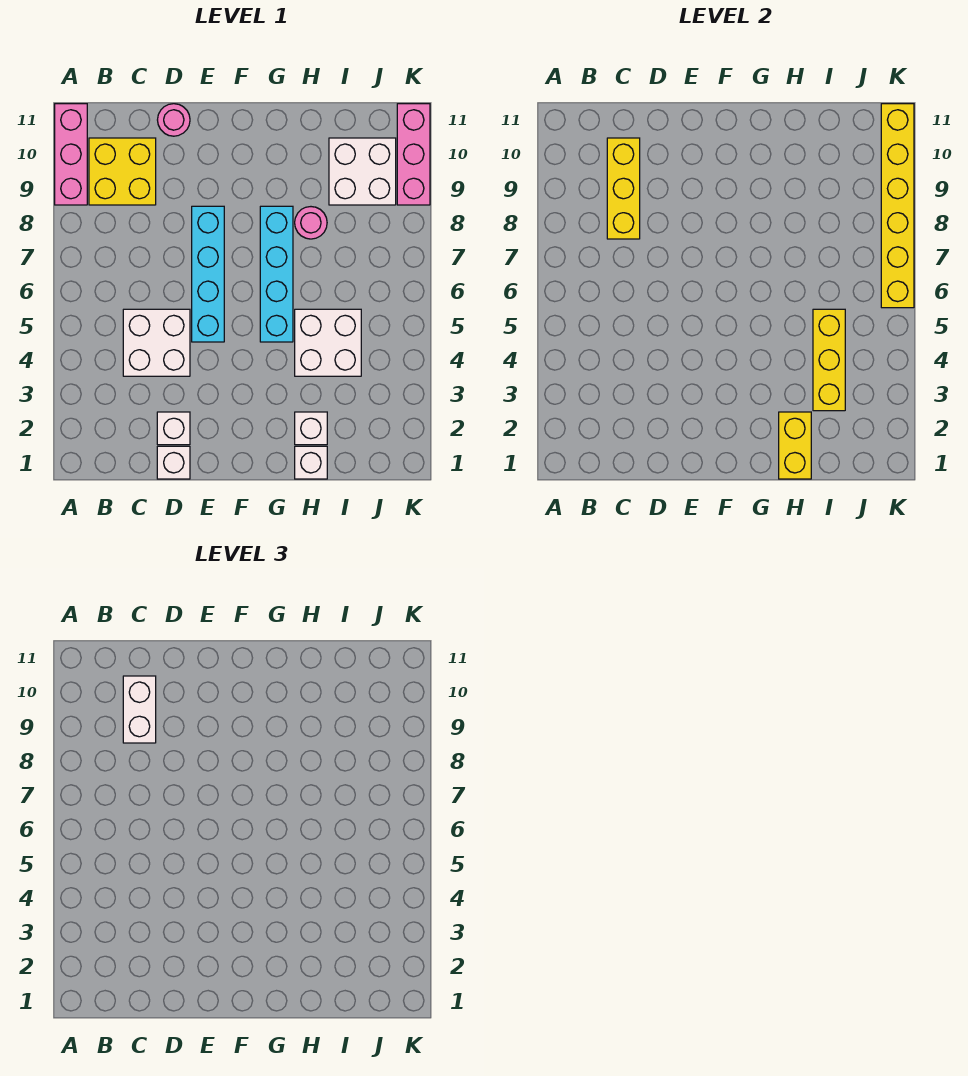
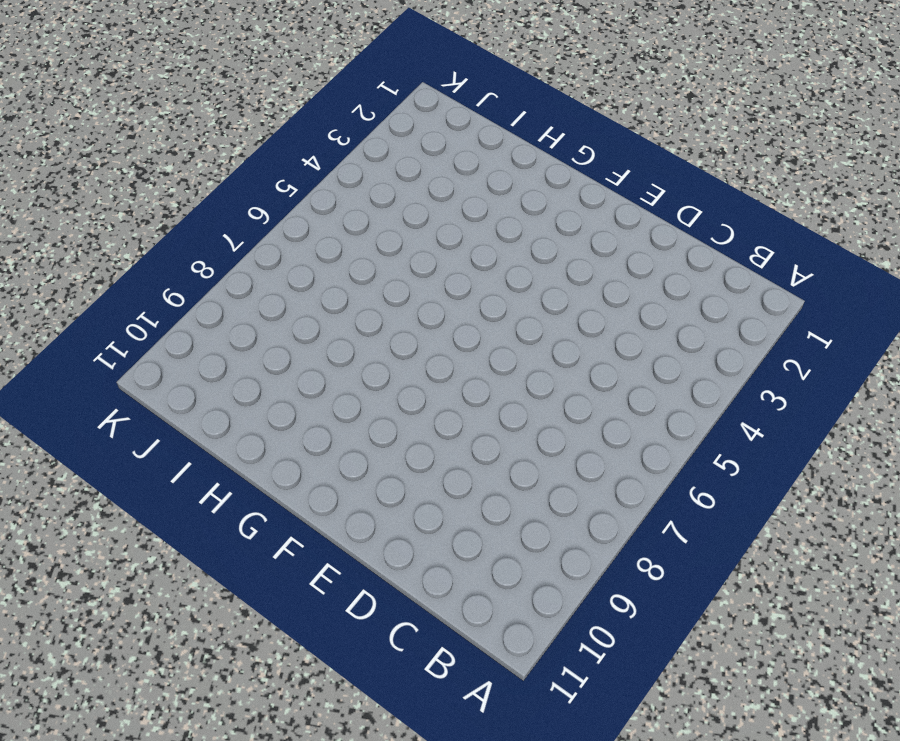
none -> pink 1x3 brick [55,104,87,205]
none -> yellow 2x2 brick [89,138,156,205]
none -> white 2x2 brick [123,309,190,376]

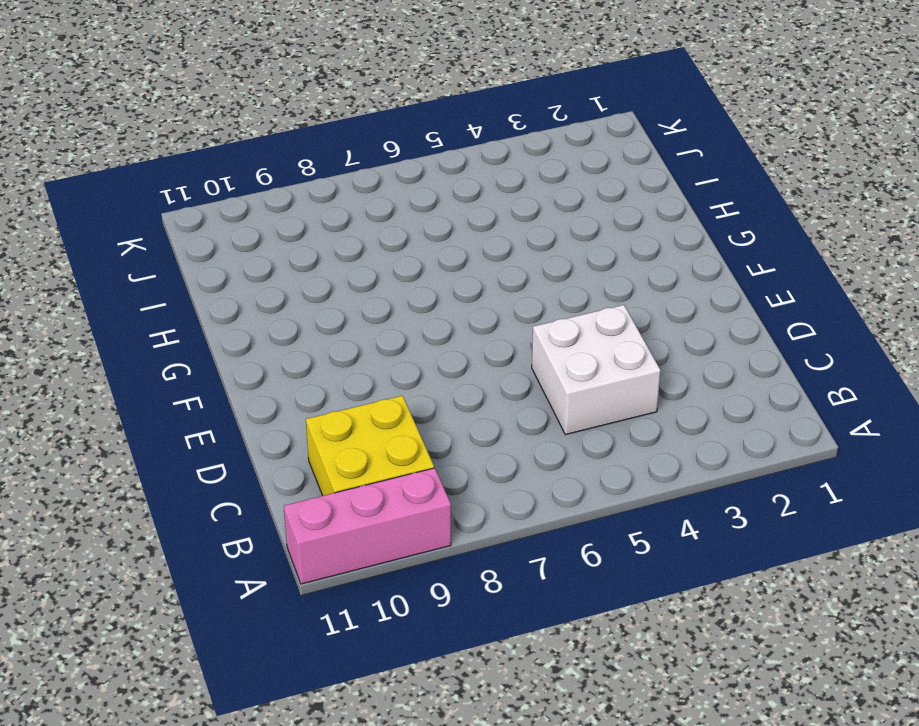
none -> white 1x1 brick [157,446,190,479]
none -> white 1x1 brick [157,412,190,445]
none -> pink 1x1 round brick [158,104,190,136]

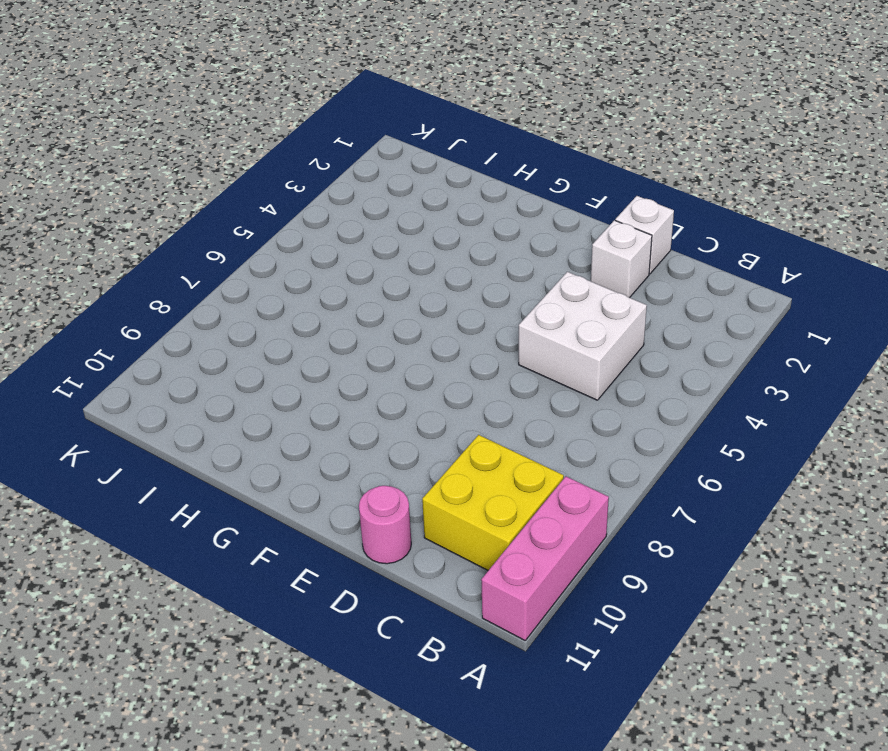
none -> cyan 1x4 brick [192,206,224,342]
none -> cyan 1x4 brick [260,206,293,342]
none -> white 1x1 brick [295,446,327,479]

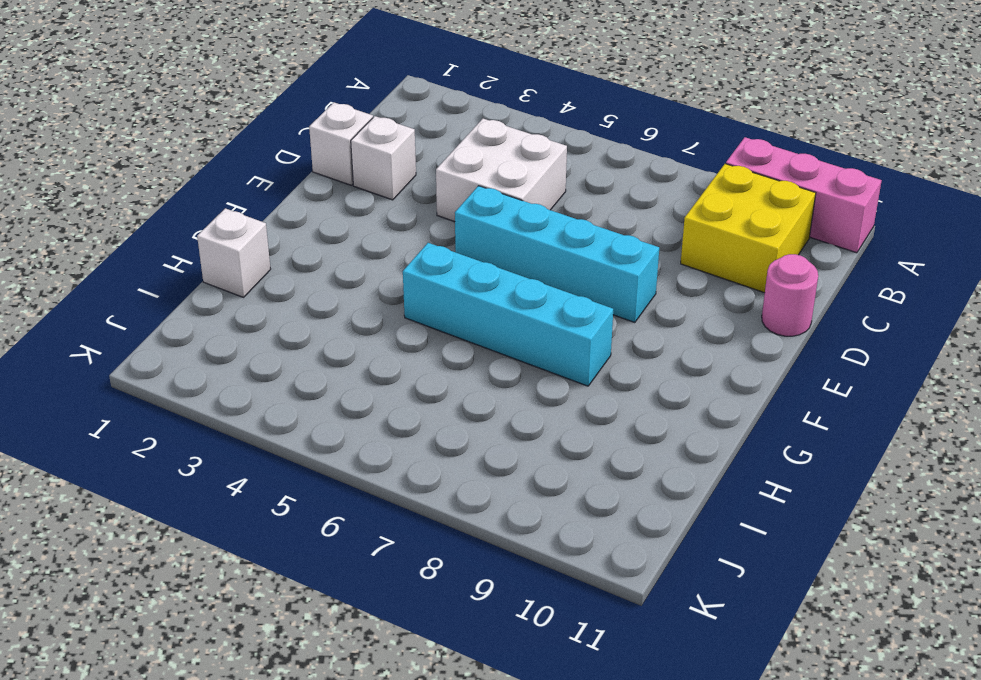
none -> white 1x1 brick [295,412,327,445]
none -> white 2x2 brick [295,309,361,376]
none -> pink 1x1 round brick [295,207,327,239]

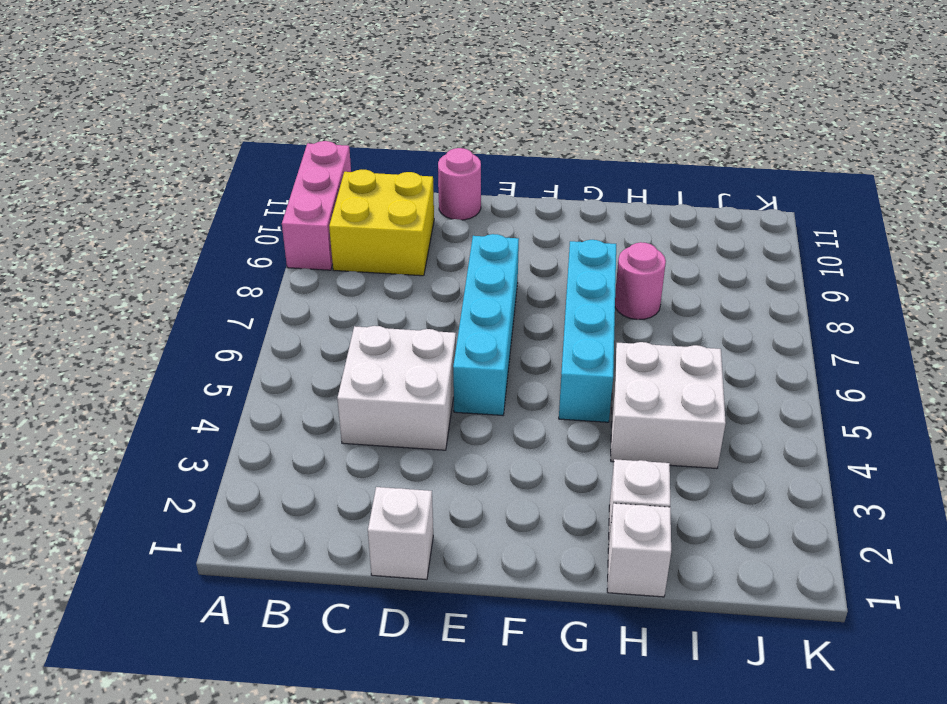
none -> white 1x1 brick [157,412,190,445]
none -> white 2x2 brick [329,138,396,205]
none -> pink 1x3 brick [397,104,430,205]

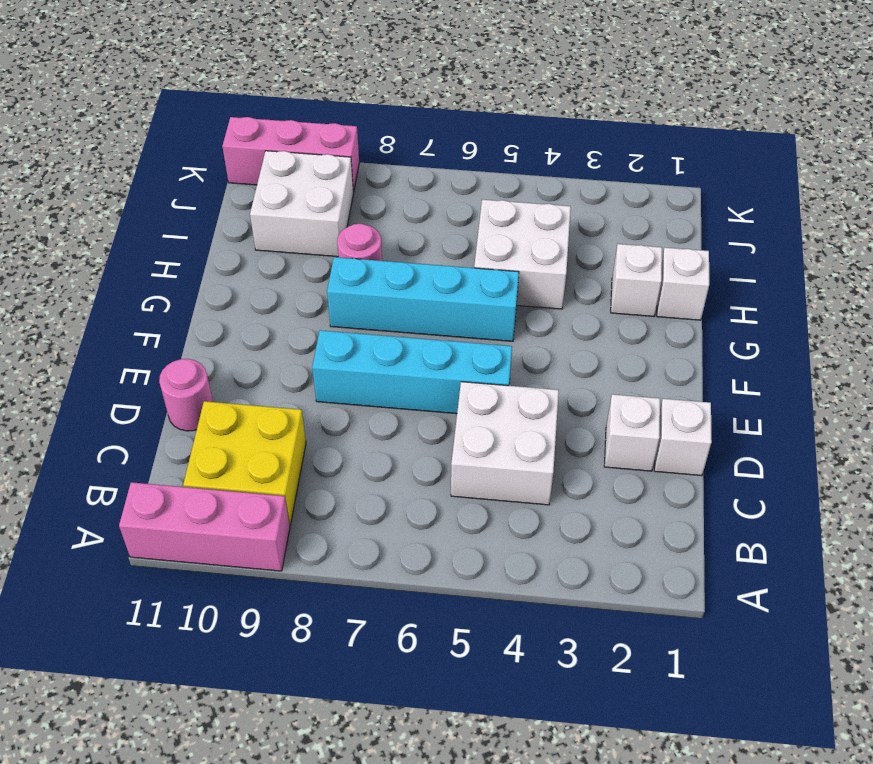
none -> yellow 1x3 brick [607,138,640,239]
none -> yellow 1x2 brick [779,412,811,479]
none -> yellow 1x3 brick [813,309,845,411]

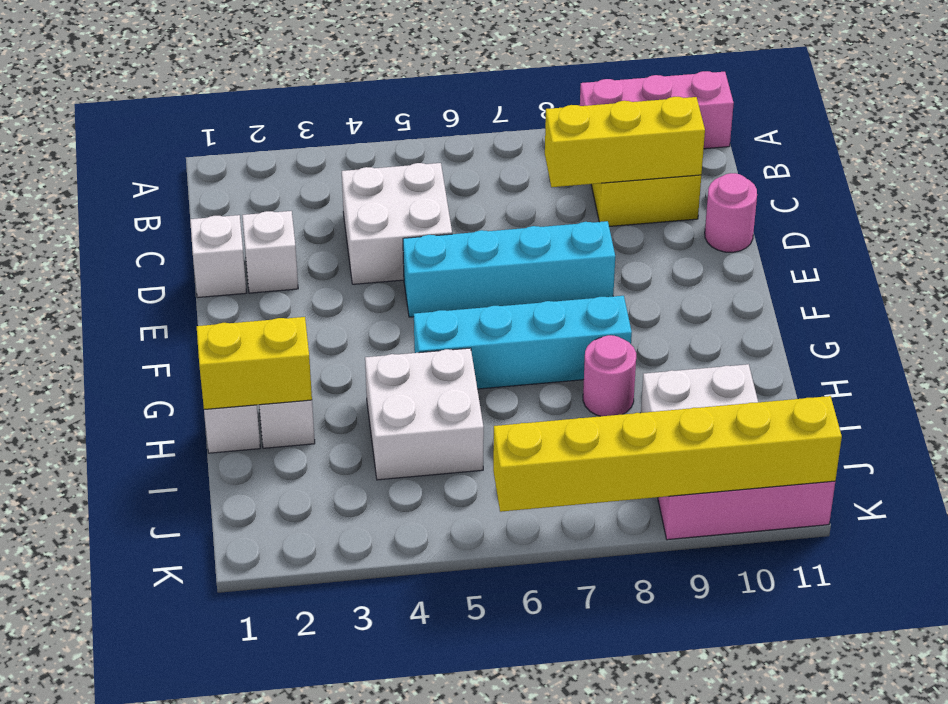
none -> yellow 1x3 brick [813,309,845,411]
none -> white 1x2 brick [123,676,156,743]

